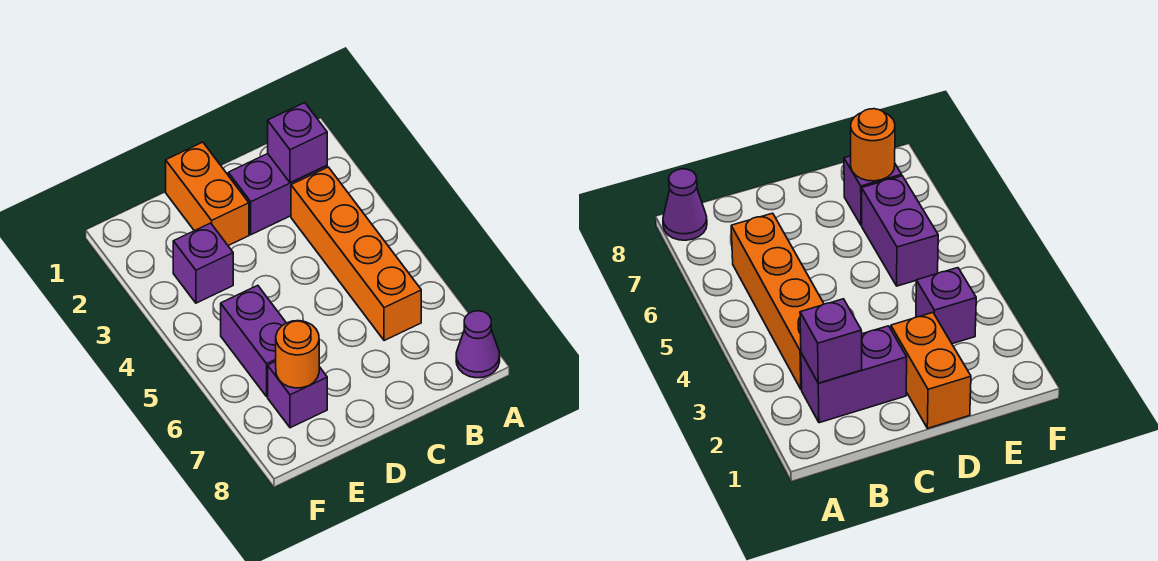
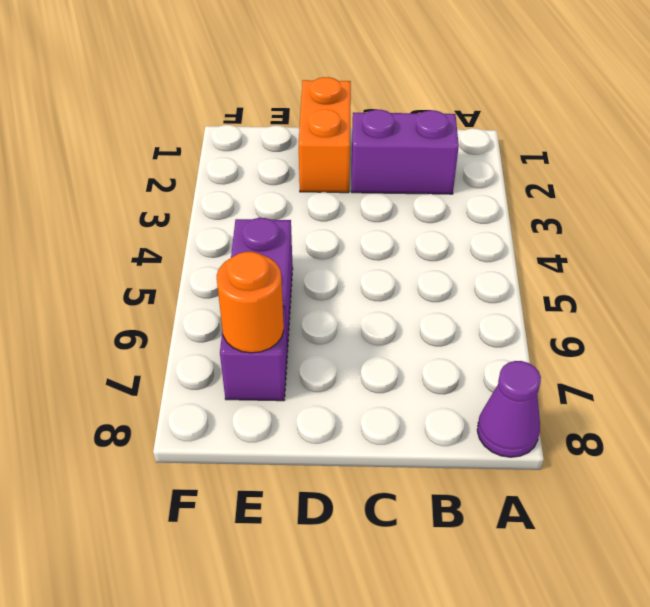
none -> orange 1x4 brick [291,167,421,341]
none -> purple 1x1 brick [173,223,233,303]

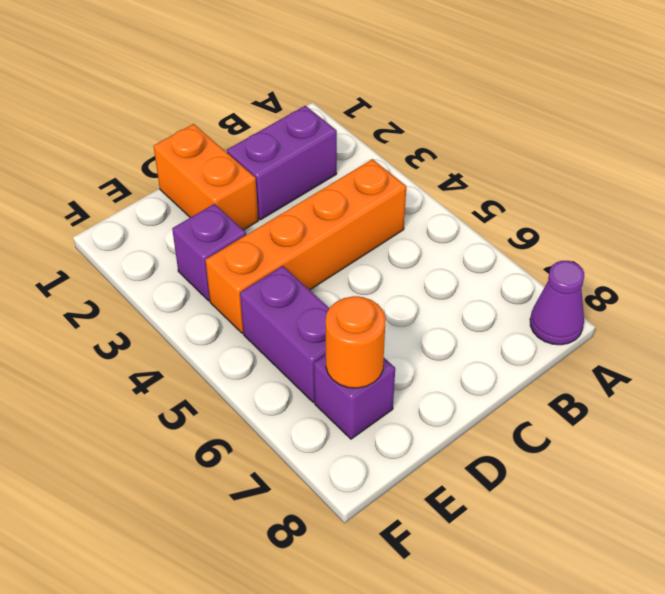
orange 1x4 brick [205,159,406,333] -> orange 1x4 brick turned to [291,167,421,341]
none -> purple 1x1 brick [268,103,327,183]

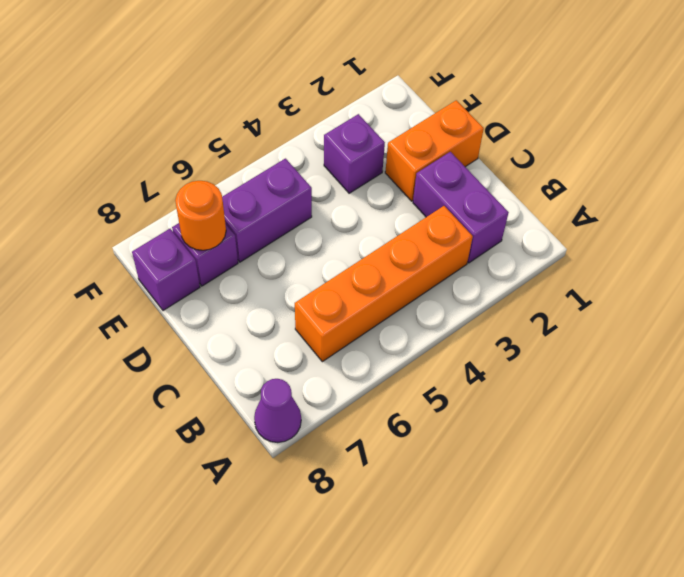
purple 1x1 brick [132,229,200,311] -> purple 1x1 brick moved to [268,103,327,183]

